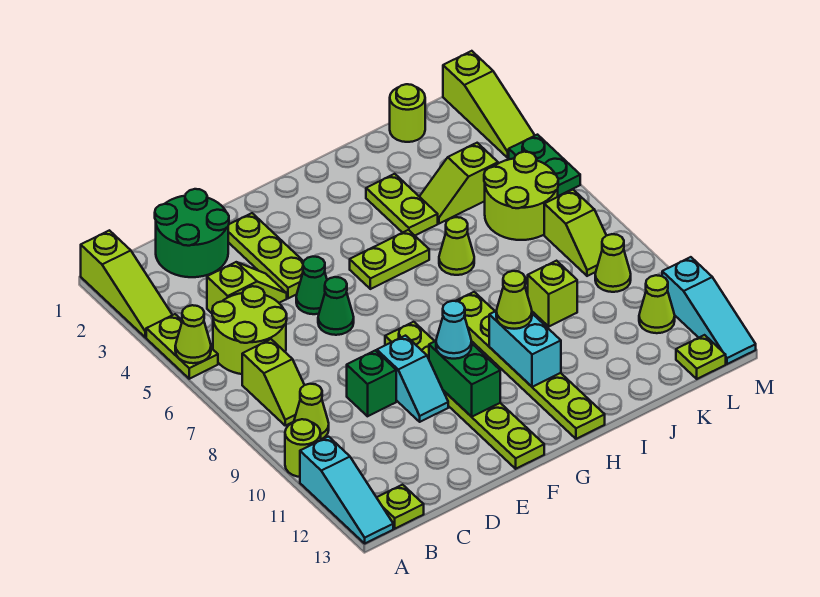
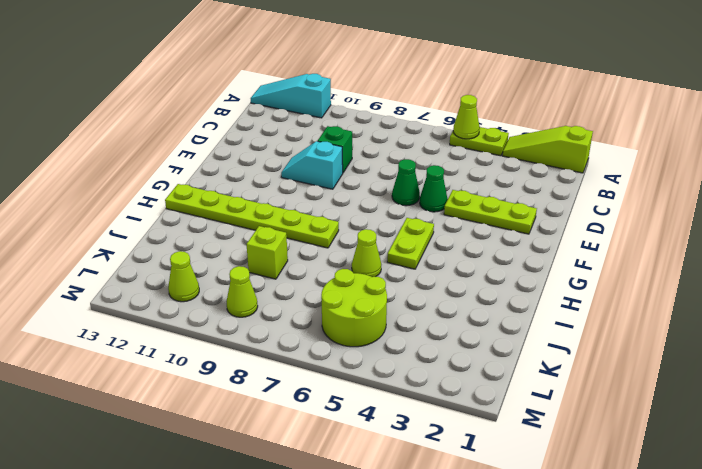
none -> lime 1x1 round brick [285,419,321,477]
none -> lime 2x2 round brick [212,286,287,374]
none -> lime 1x2 slope [242,339,304,426]
none -> lime 1x1 cone [294,384,329,439]

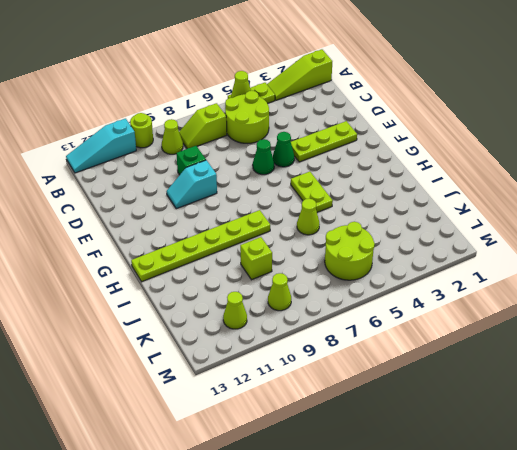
none -> lime 1x1 plate [377,485,424,529]
none -> green 2x2 round brick [155,189,229,277]
none -> lime 1x2 slope [207,262,287,313]
none -> lime 1x6 plate [385,322,544,469]

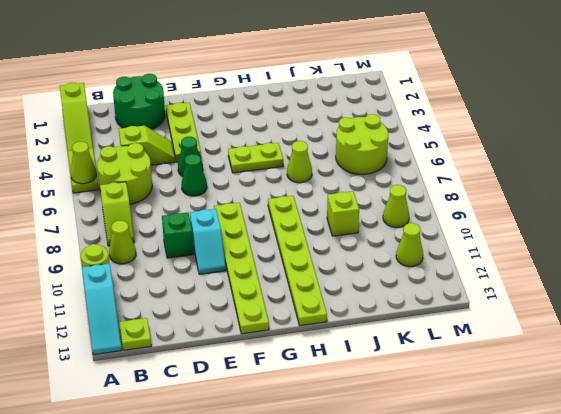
none -> lime 1x2 plate [366,174,438,235]
none -> lime 1x2 slope [419,143,498,224]
none -> lime 1x1 round brick [390,84,425,142]
none -> lime 1x2 slope [544,190,606,276]

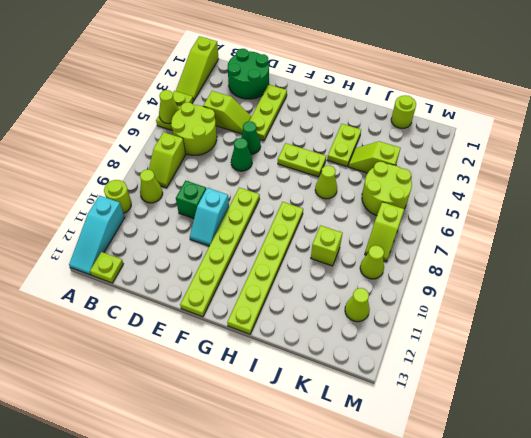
none -> lime 1x1 plate [676,335,726,379]
none -> lime 1x3 slope [443,51,535,158]
none -> green 1x2 plate [509,135,580,196]
none -> cyan 1x3 slope [662,257,756,364]

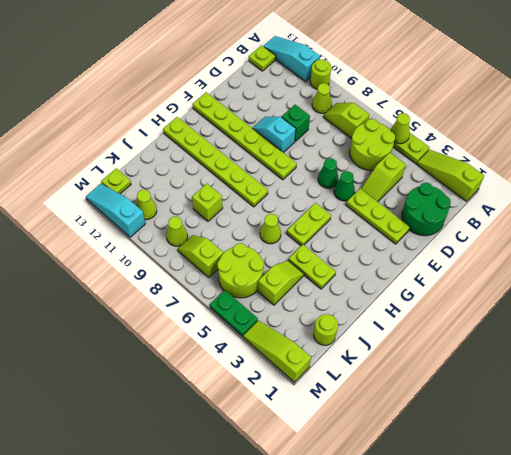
none -> green 1x2 brick [429,341,500,417]
none -> cyan 1x2 brick [489,311,561,387]
none -> cyan 1x1 cone [436,301,472,359]
none -> lime 1x1 cone [496,271,532,329]

